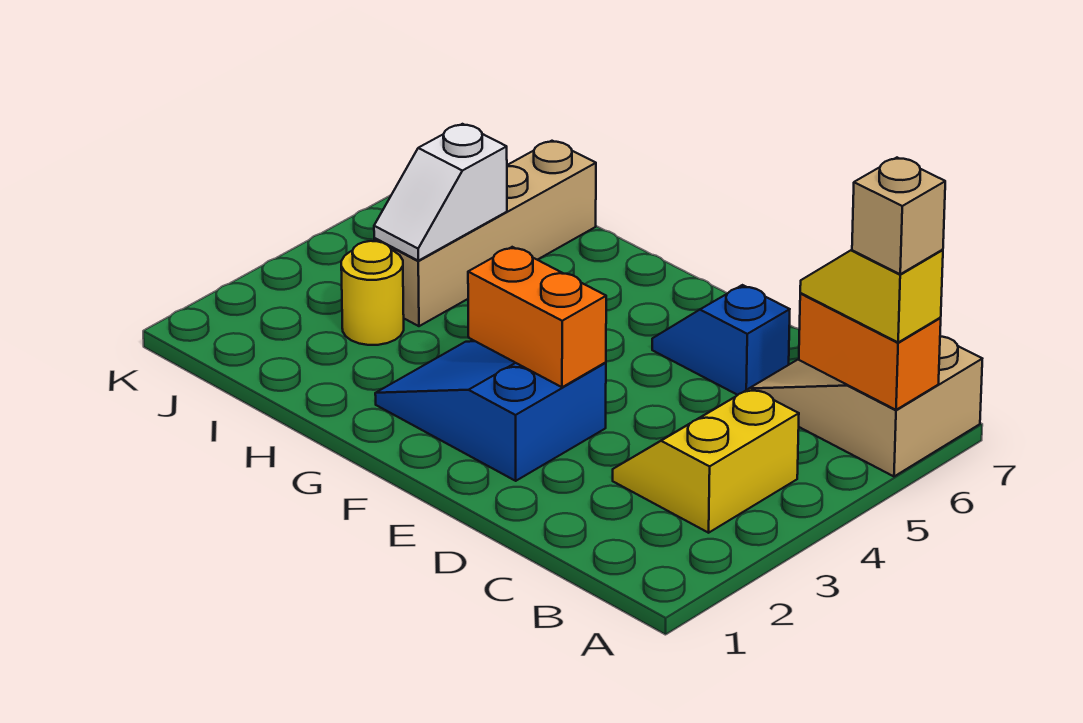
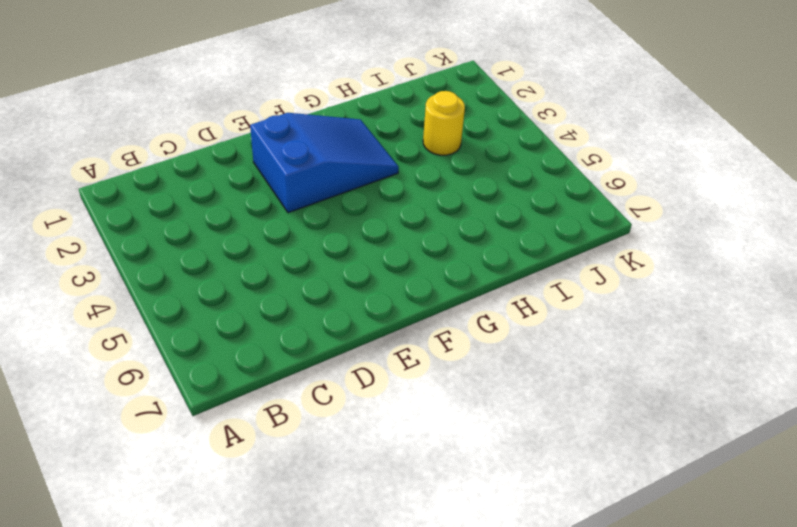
none -> tan 2x3 slope [751,336,982,476]
none -> yellow 2x2 slope [613,388,799,533]

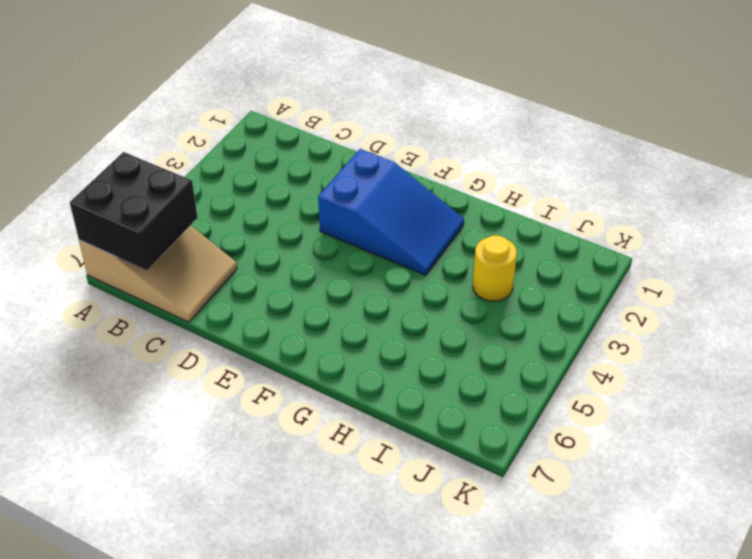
black 2x2 brick [70,152,198,270] -> orange 1x2 brick [799,293,941,410]
none -> yellow 2x2 slope [613,388,799,533]
none -> blue 1x2 slope [652,285,790,395]

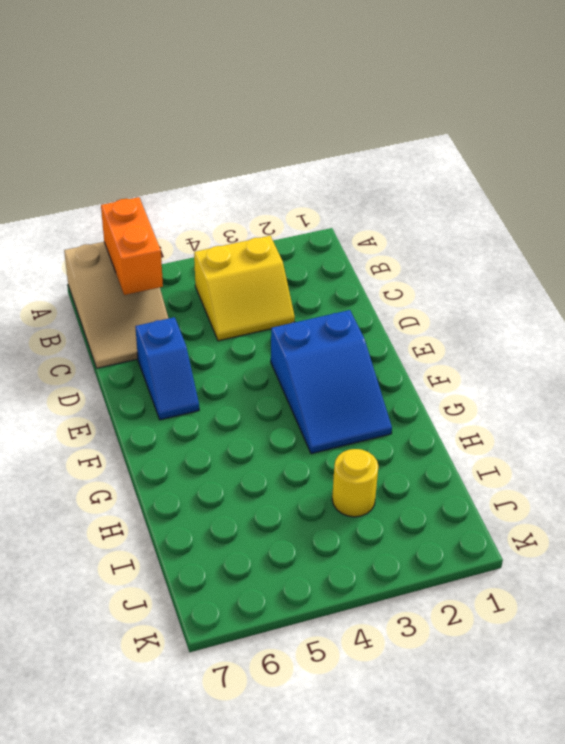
none -> tan 1x4 brick [374,141,596,326]
none -> orange 1x2 brick [468,247,606,387]

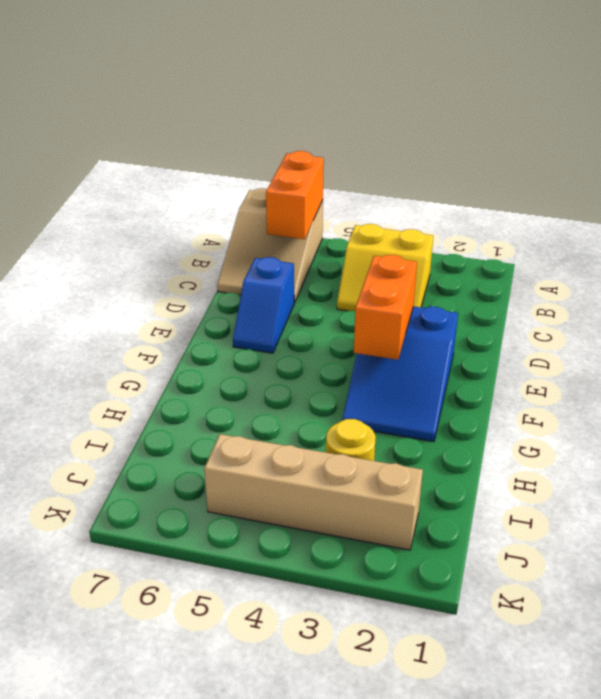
tan 1x4 brick [204,434,423,550] -> tan 1x4 brick moved to [374,141,596,326]
none -> white 1x2 slope [374,124,507,261]
none -> yellow 1x2 slope [800,250,943,342]

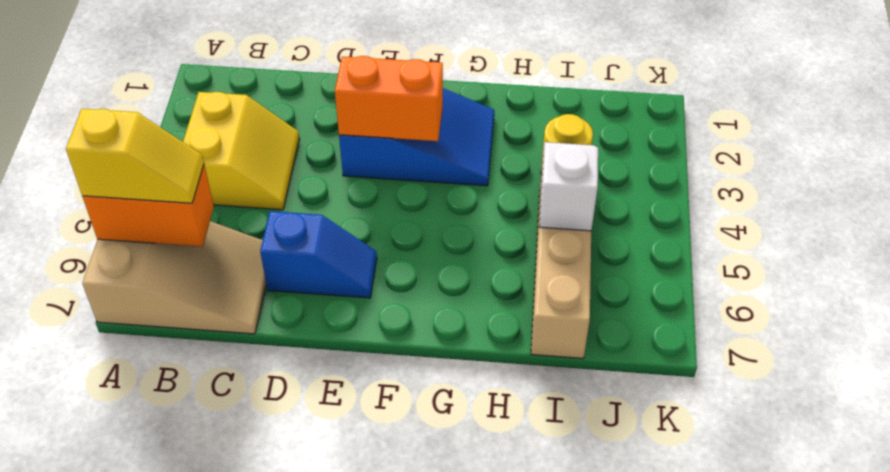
none -> tan 1x1 brick [852,158,945,274]

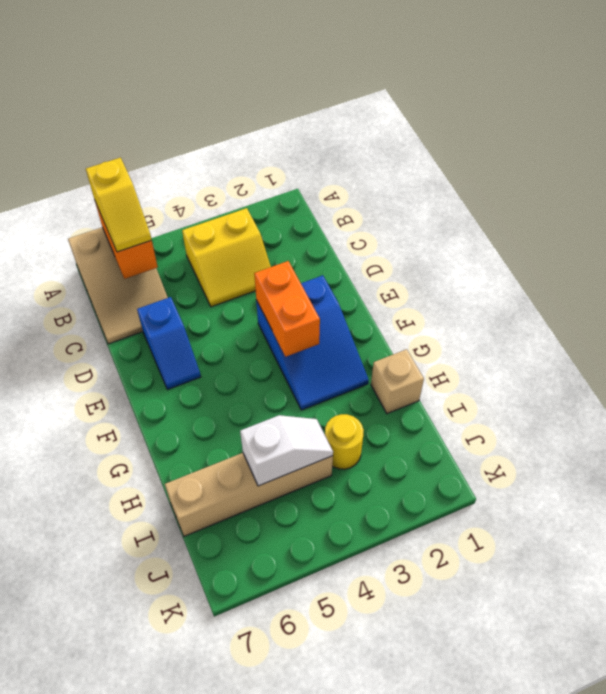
tan 1x1 brick [371,349,424,414] -> tan 1x1 brick moved to [852,158,945,274]

